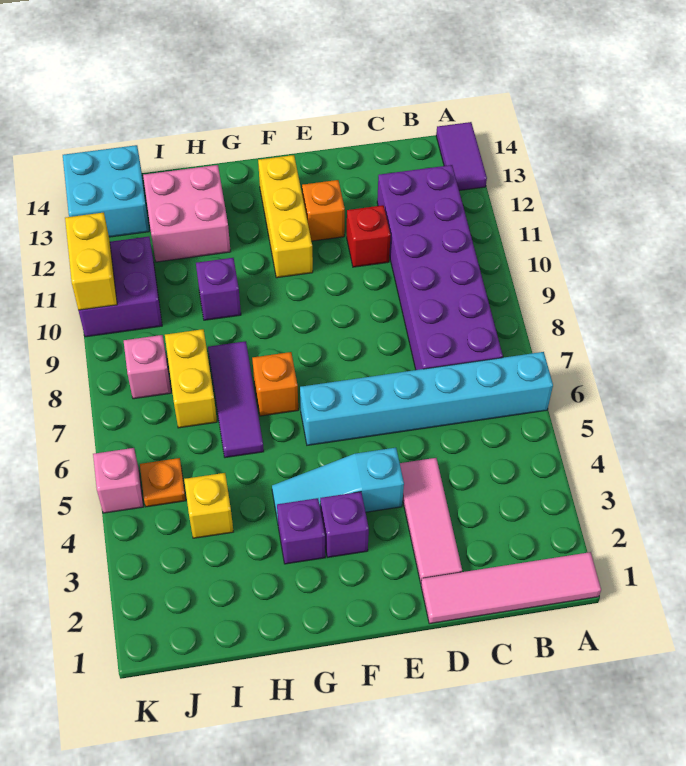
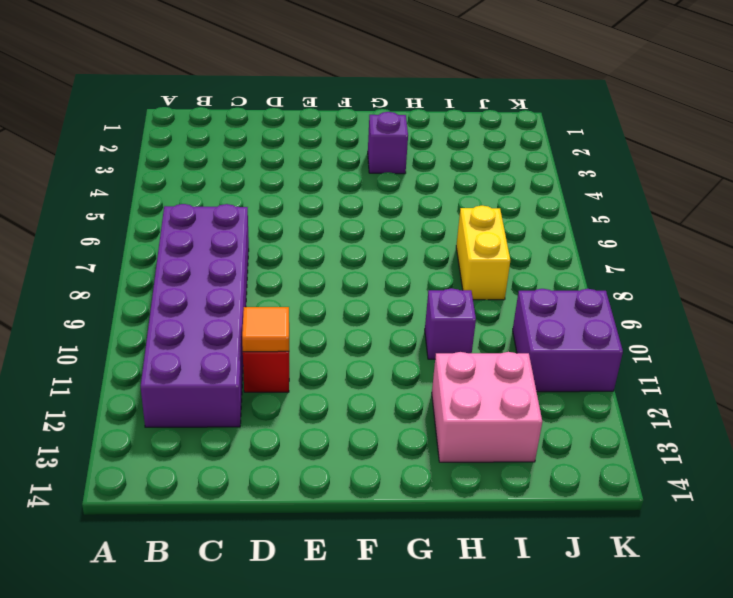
orange 1x1 tile [242,307,289,352] -> none
none -> pink 1x4 tile [421,552,601,624]
none -> cyan 1x6 brick [300,352,553,445]
none -> purple 1x2 tile [436,122,487,191]

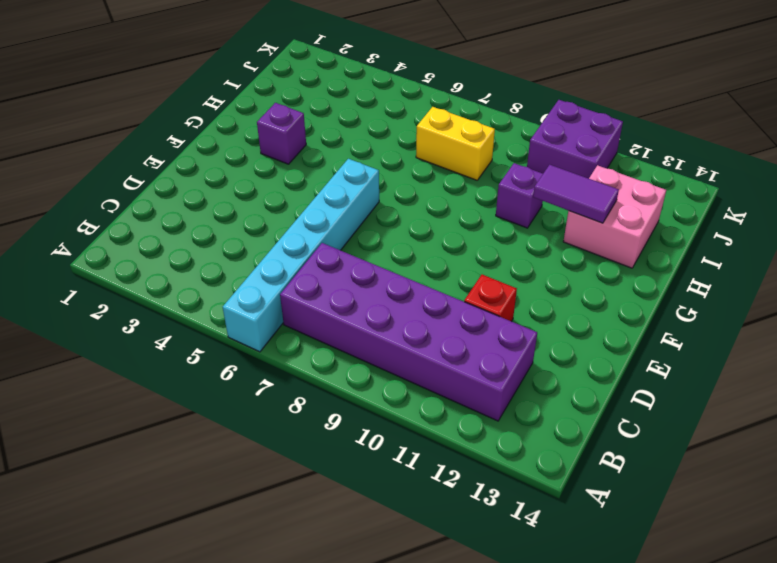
purple 1x2 tile [533,165,619,223] -> purple 1x2 tile moved to [436,122,487,191]
none -> pink 1x4 tile [421,552,601,624]
none -> pink 1x3 tile [400,458,462,583]
none -> cyan 1x3 slope [272,448,404,522]

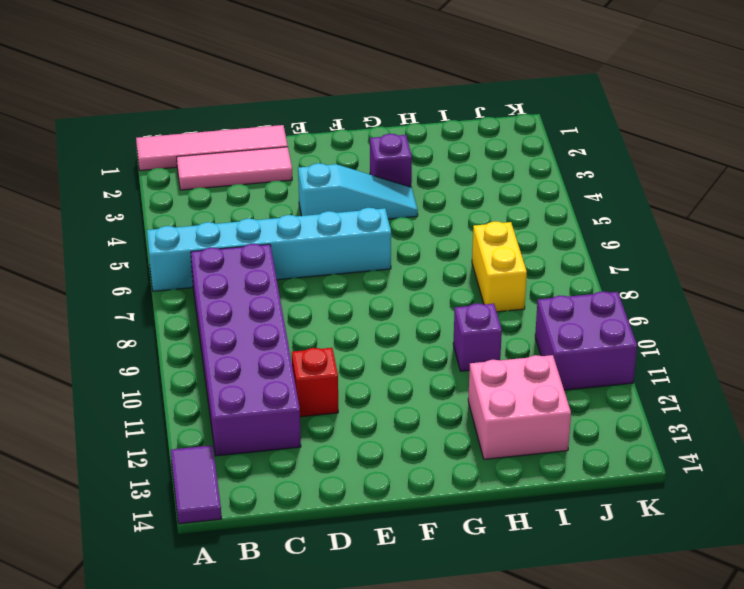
pink 1x3 tile [177,147,292,190] -> pink 1x3 tile turned to [400,458,462,583]
none -> orange 1x1 brick [302,180,345,241]
none -> purple 1x1 brick [320,492,369,557]
none -> yellow 1x3 brick [258,155,313,278]

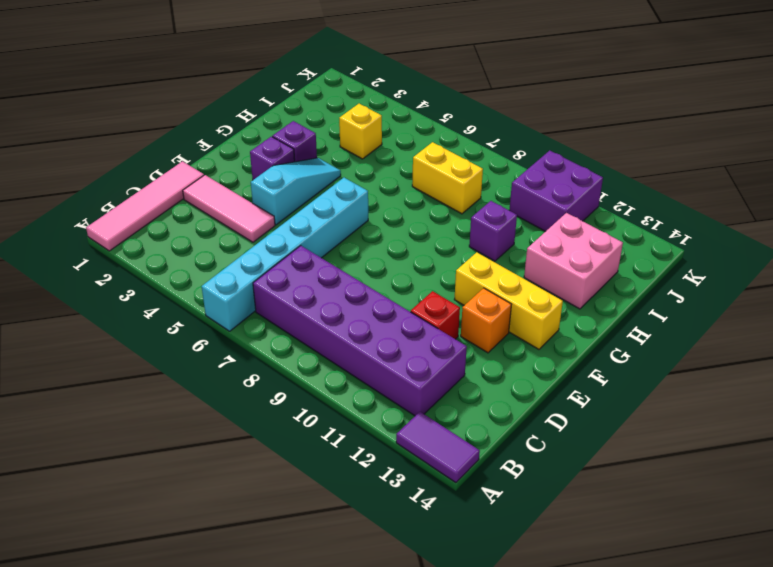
none -> orange 1x1 brick [252,352,298,416]
none -> purple 1x3 tile [208,341,264,458]
none -> orange 1x1 plate [140,458,186,507]

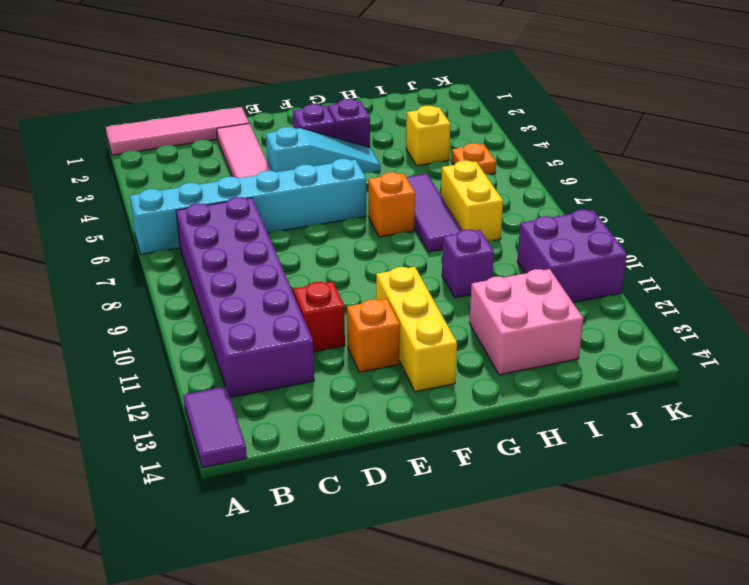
none -> pink 1x1 brick [124,335,171,399]
none -> cyan 2x2 brick [63,145,150,237]
none -> pink 1x1 brick [93,448,143,513]

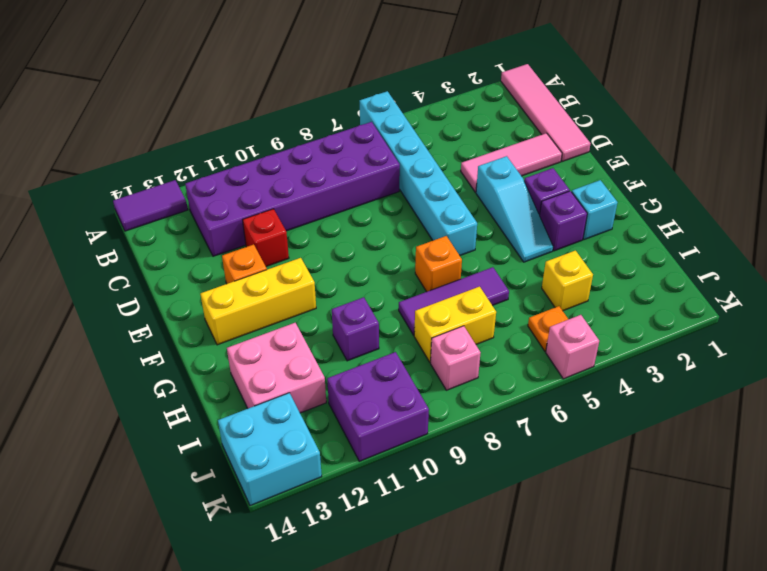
cyan 1x1 brick [572,180,618,240] -> none
none -> yellow 1x2 brick [65,212,117,310]

